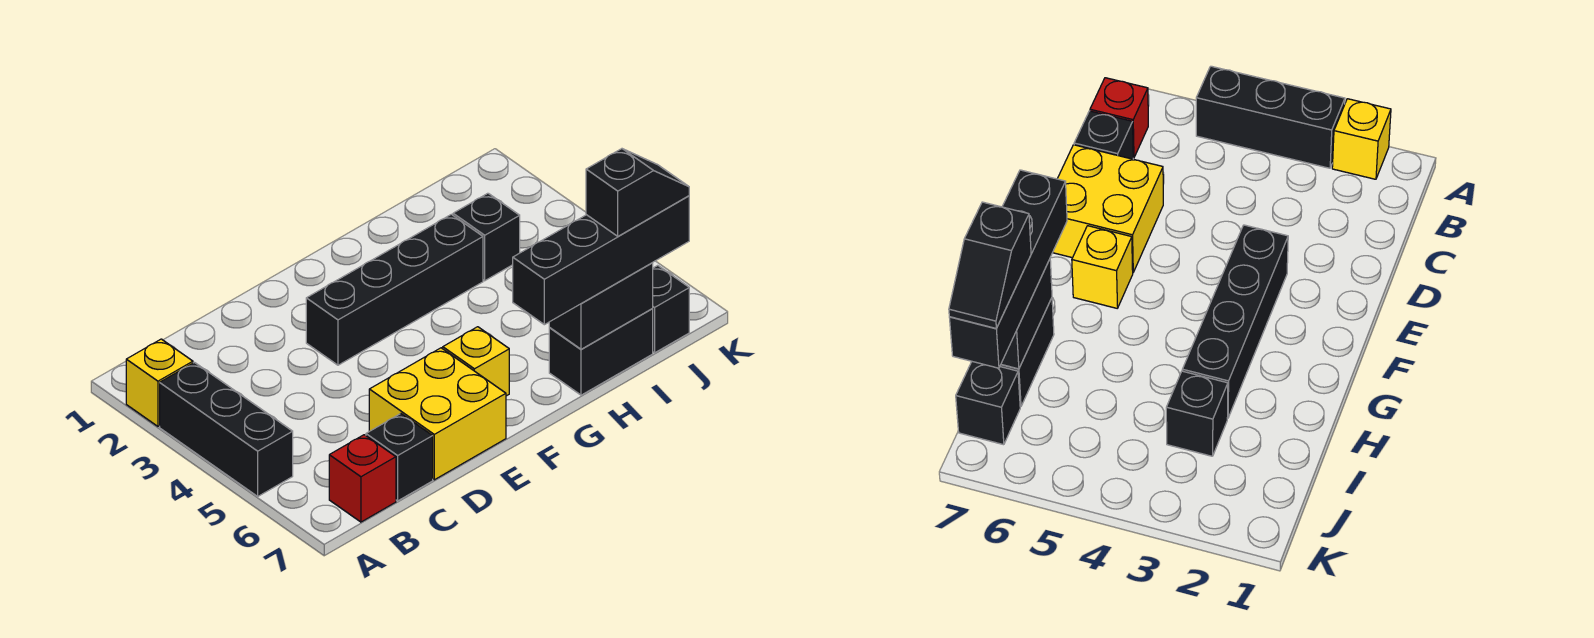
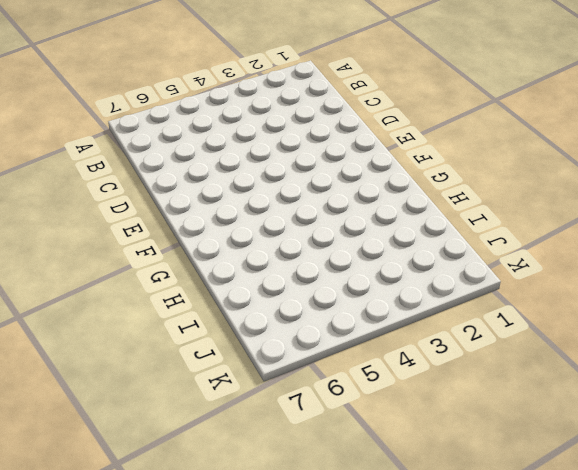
none -> yellow 1x1 brick [126,339,193,426]
none -> black 1x3 brick [160,363,293,496]
none -> red 1x1 brick [329,435,396,522]

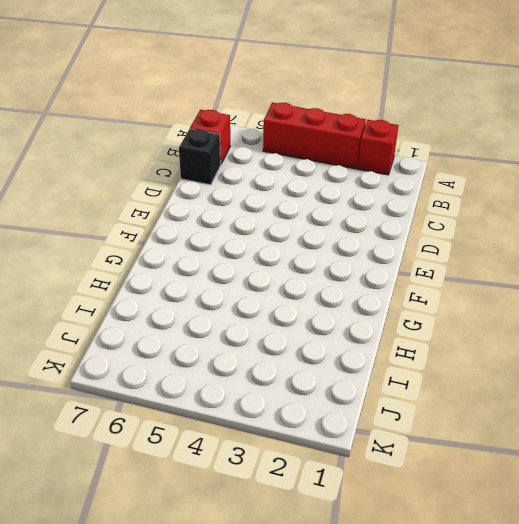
red 1x1 brick [358,120,398,175] -> yellow 1x1 brick [126,339,193,426]
red 1x3 brick [263,103,366,169] -> black 1x3 brick [160,363,293,496]
none -> yellow 2x2 brick [369,348,506,480]
none -> black 1x4 brick [306,214,483,365]
none -> yellow 1x1 brick [443,327,509,396]

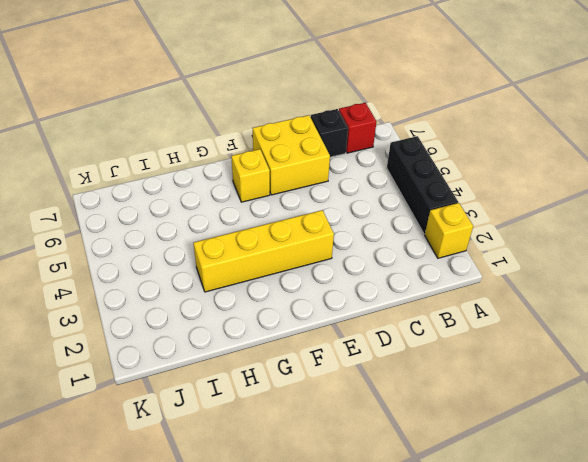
yellow 1x4 brick [193,210,334,292] -> black 1x4 brick [306,214,483,365]
none -> black 1x2 brick [549,309,653,395]
none -> black 1x1 brick [453,193,520,281]
none -> black 1x1 brick [652,265,689,353]

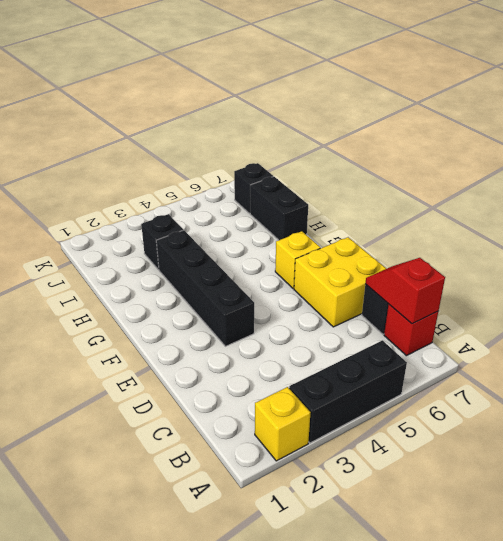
red 1x2 slope [365,258,445,324] -> none
none -> black 1x2 brick [549,263,653,349]
none -> black 1x4 brick [513,196,689,325]
none -> black 1x2 slope [586,149,689,236]

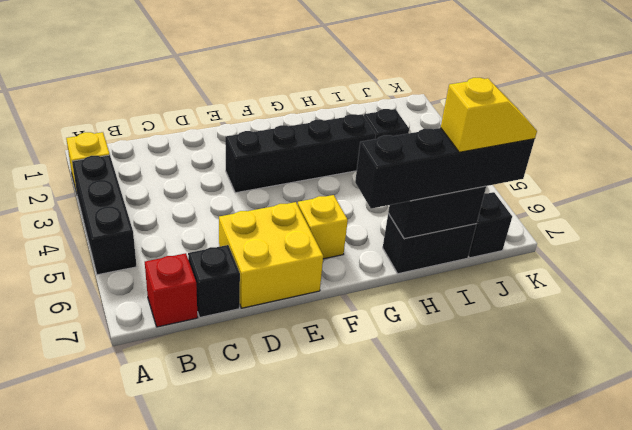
yellow 1x2 slope [441,78,537,152] -> black 1x2 slope [586,149,689,236]

